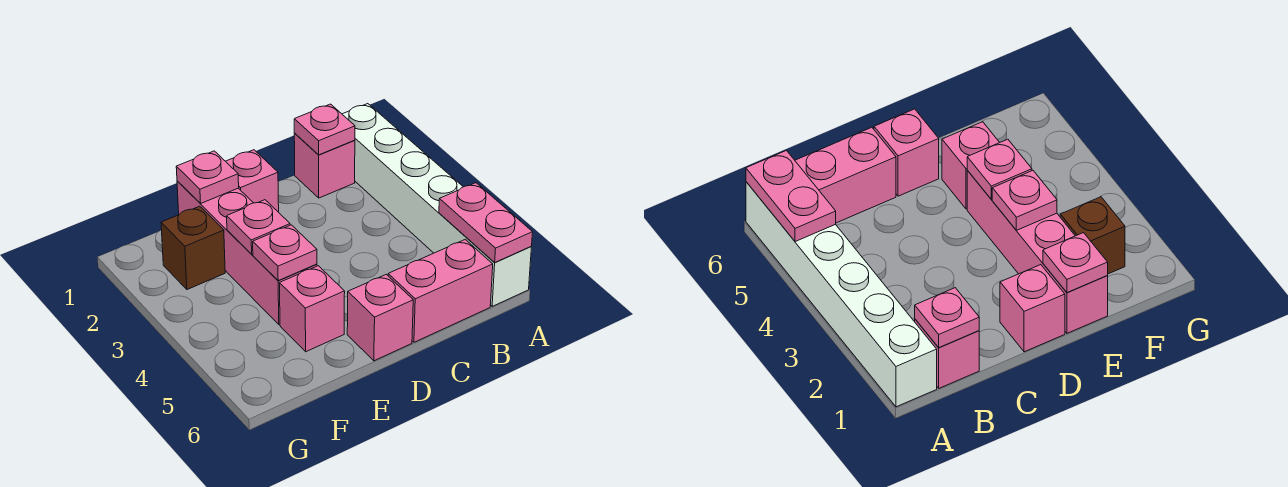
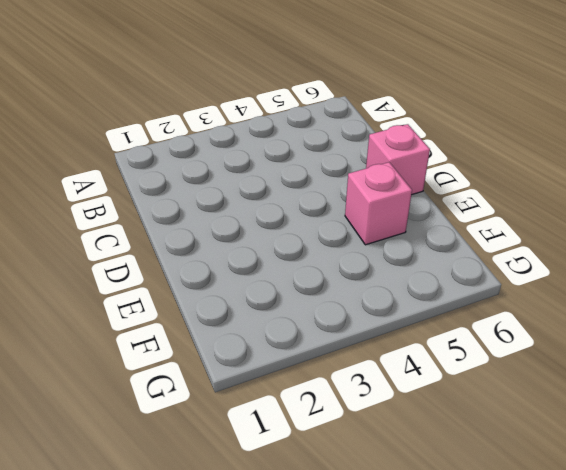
none -> white 1x6 brick [342,104,531,306]
none -> pink 1x1 brick [294,134,355,198]
none -> pink 1x2 brick [388,240,493,342]

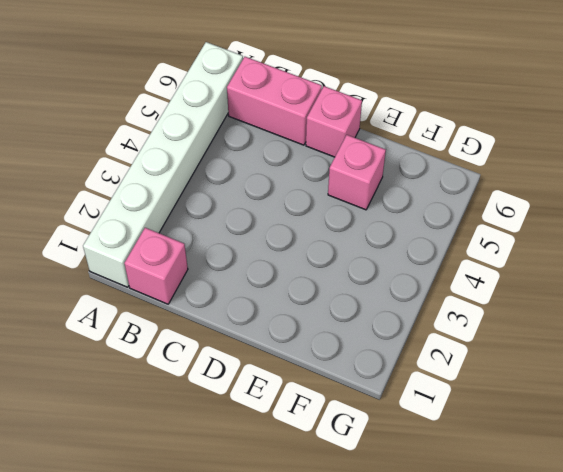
none -> pink 1x1 brick [226,150,279,212]
none -> pink 1x4 brick [177,181,317,325]
none -> brown 1x1 brick [161,206,225,290]

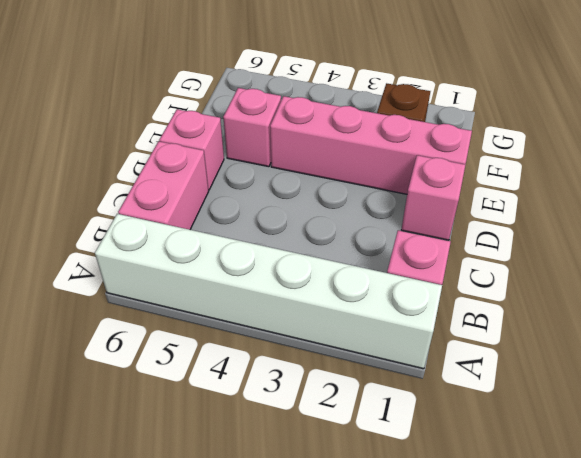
none -> pink 1x2 plate [439,183,533,263]
none -> pink 1x1 plate [294,104,355,155]
none -> pink 1x1 plate [176,151,239,204]

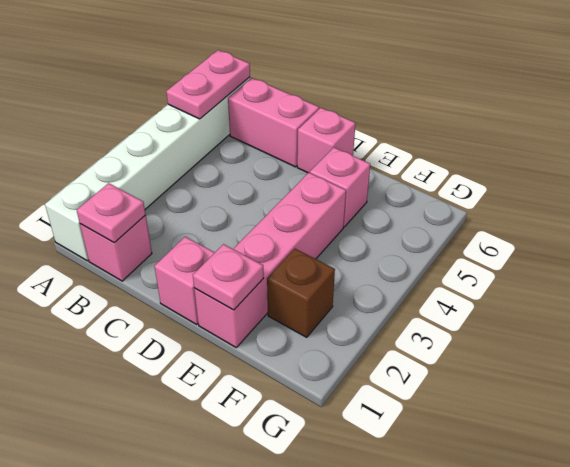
none -> pink 1x1 plate [227,200,290,254]
none -> pink 1x1 plate [253,225,317,281]

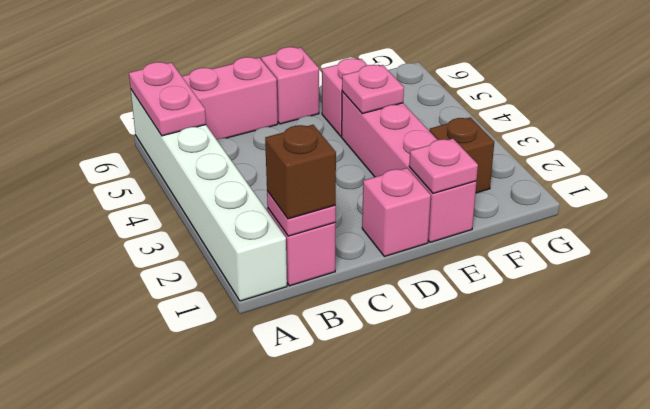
brown 1x1 brick [265,125,336,219] -> none
none -> pink 1x1 plate [227,200,290,254]

